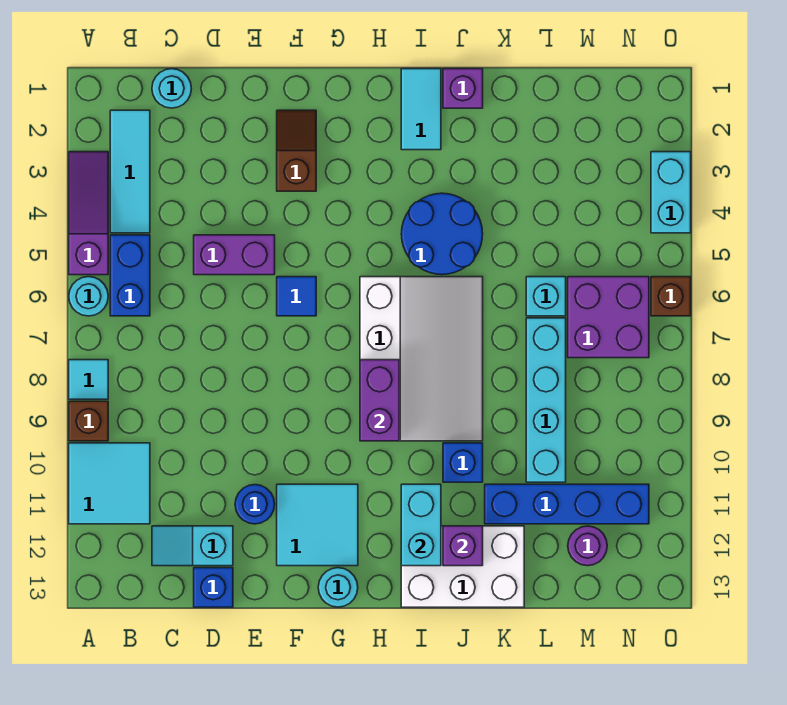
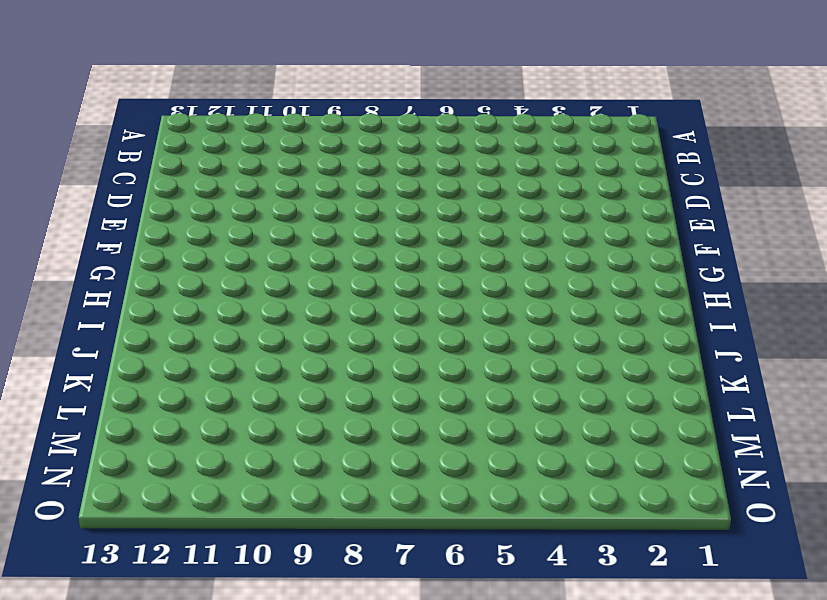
none -> purple 1x3 slope [69,152,108,275]
none -> cyan 1x1 round brick [69,277,108,316]
none -> cyan 1x1 tile [69,360,108,399]
none -> brown 1x1 brick [69,401,108,441]

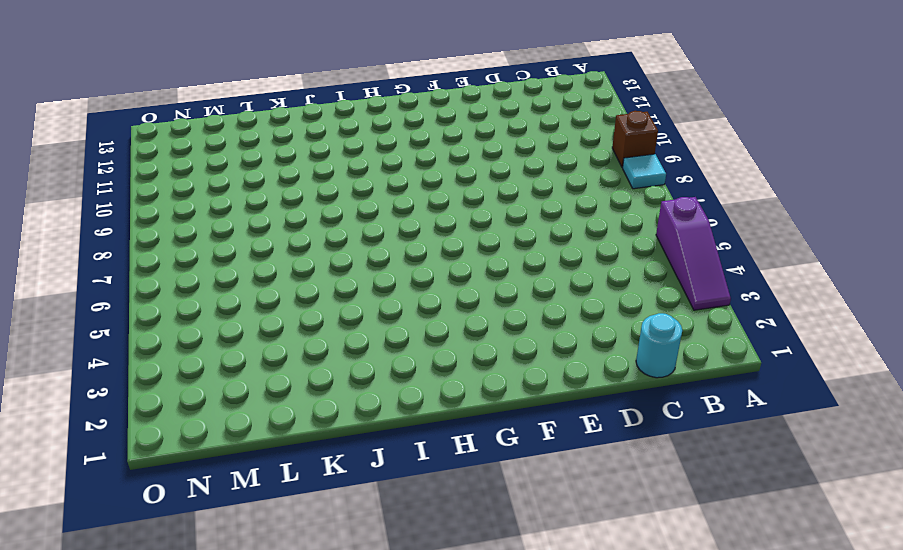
none -> cyan 1x1 round brick [69,277,108,316]
none -> cyan 2x2 tile [69,443,150,524]
none -> cyan 1x3 tile [110,110,150,233]
none -> blue 1x2 brick [110,235,150,316]

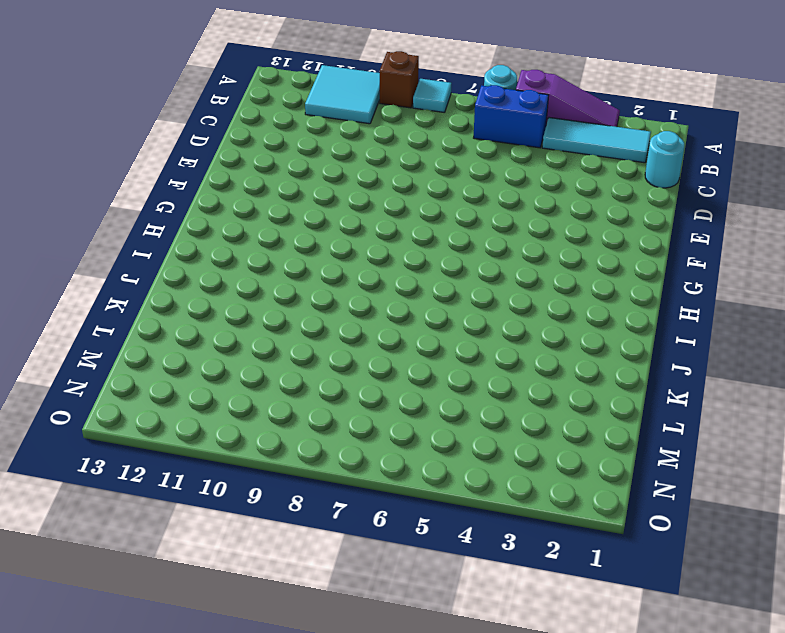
none -> cyan 1x2 slope [152,526,233,566]
none -> purple 1x2 brick [194,235,275,275]
none -> blue 1x1 brick [194,568,233,607]
none -> blue 1x1 round brick [235,485,275,524]

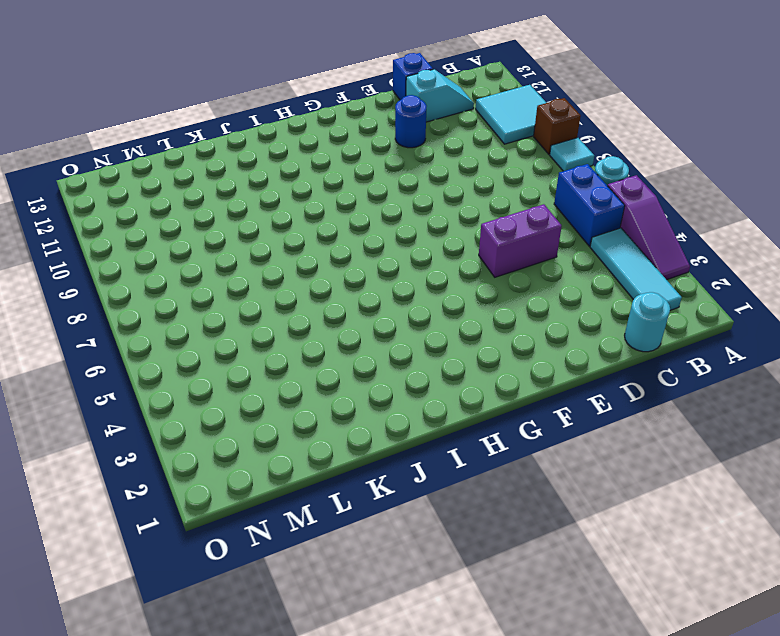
none -> brown 1x2 slope [277,110,316,191]
none -> blue 1x1 tile [277,277,316,316]
none -> cyan 2x2 tile [277,484,358,566]
none -> cyan 1x1 round brick [318,568,358,607]

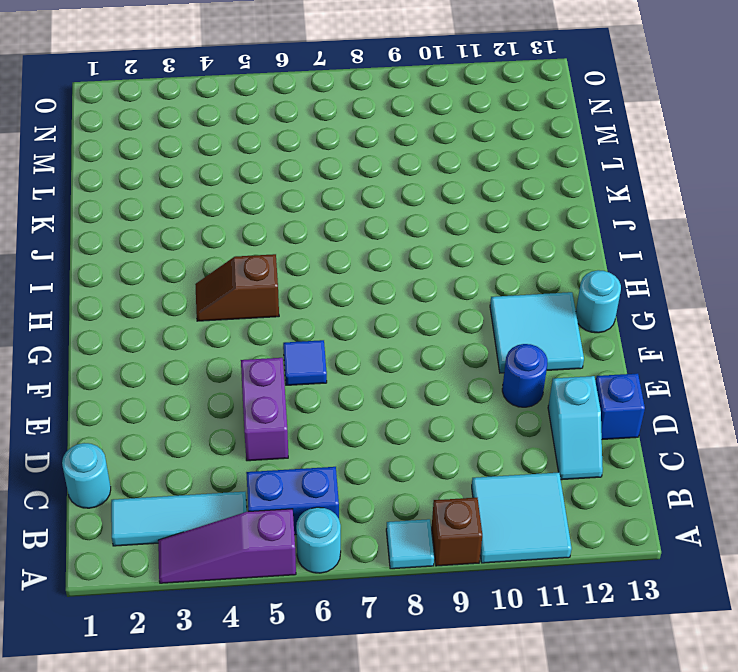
brown 1x2 slope [195,254,279,321] -> brown 1x2 slope moved to [277,110,316,191]
none -> white 3x4 slope [360,277,483,441]
none -> cyan 1x2 tile [401,69,441,150]
none -> blue 2x2 round brick [401,193,483,275]
none -> white 2x3 brick [401,526,524,607]

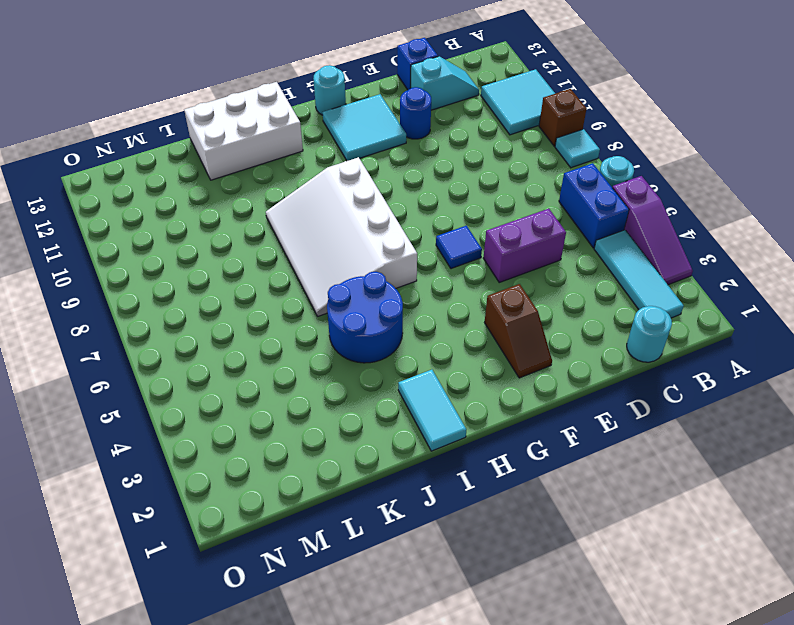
none -> purple 1x1 brick [443,69,483,108]
none -> blue 1x1 brick [443,443,483,482]
none -> blue 1x4 brick [485,484,649,524]
none -> cyan 1x1 brick [526,277,566,316]

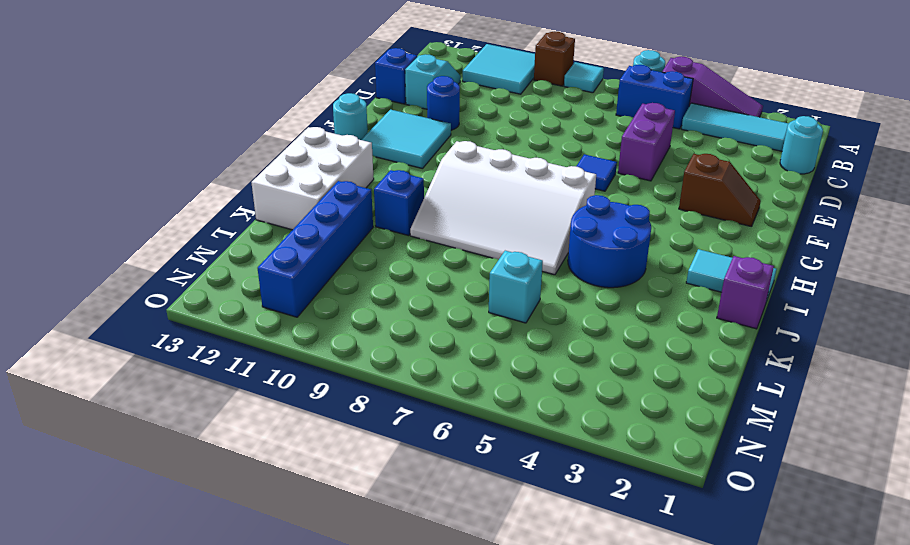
none -> cyan 1x4 brick [526,318,566,482]
none -> purple 2x2 brick [568,277,649,358]
none -> purple 1x1 round brick [568,526,607,566]
none -> cyan 1x2 brick [651,152,691,233]

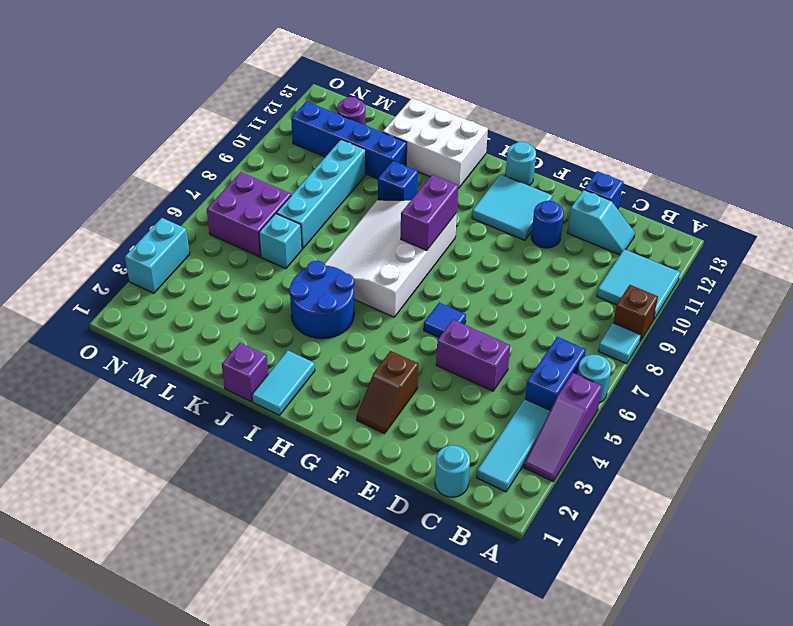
none -> brown 1x1 brick [651,277,691,316]
none -> cyan 1x2 brick [401,484,441,566]
none -> purple 1x1 brick [443,526,483,566]

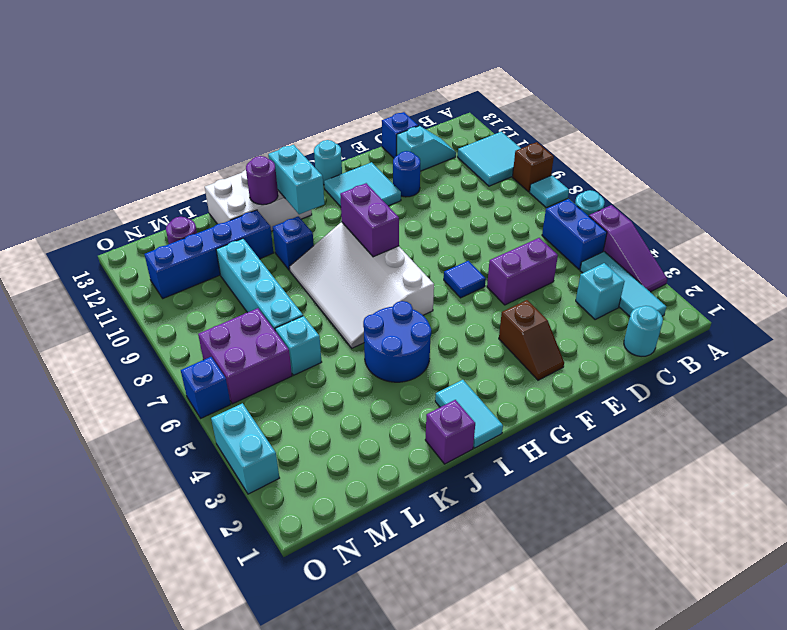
cyan 1x1 brick [576,263,625,320] -> none
purple 1x1 round brick [246,156,278,205] -> purple 1x1 brick [443,526,483,566]
blue 1x1 brick [181,357,231,418] -> brown 1x1 brick [651,277,691,316]

